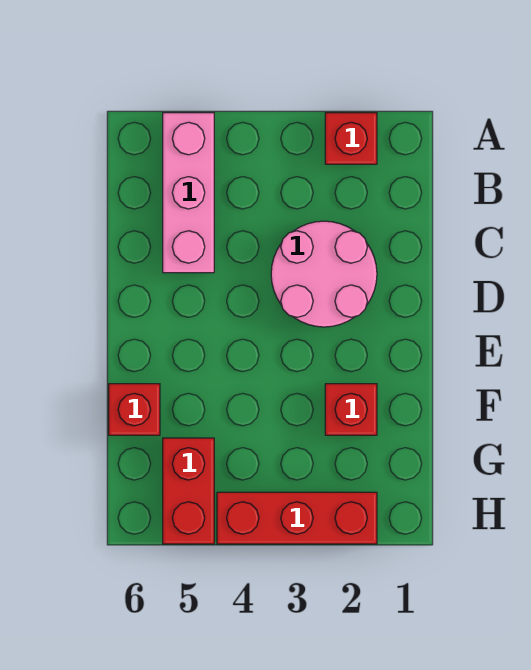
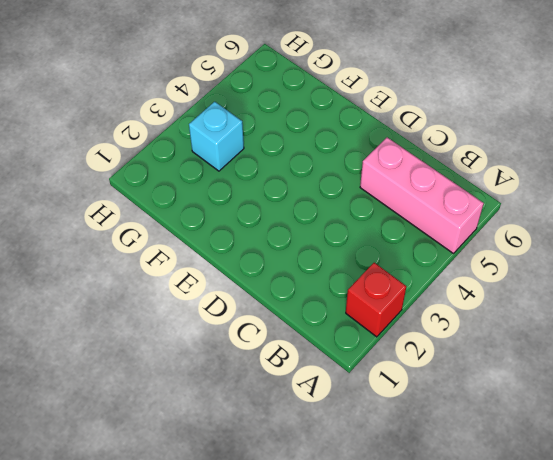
cyan 1x1 brick [189,102,244,171] -> none
none -> pink 2x2 round brick [271,221,377,327]
none -> red 1x1 brick [325,384,377,435]

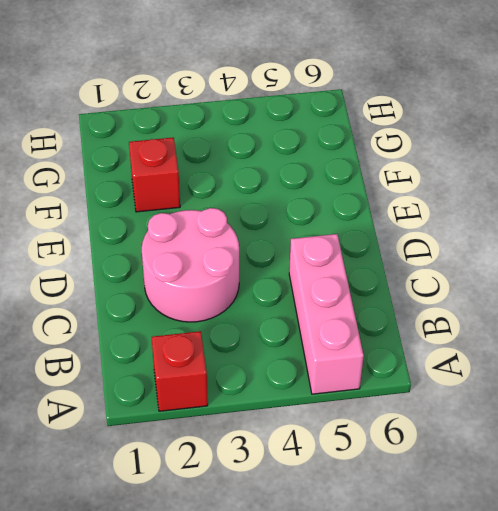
none -> red 1x1 brick [109,384,160,435]
none -> red 1x2 brick [163,438,214,544]

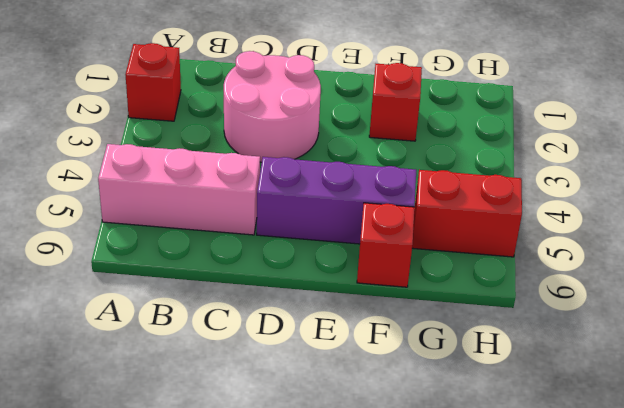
purple 1x3 brick [257,157,416,244] -> none
none -> red 1x3 brick [217,492,377,544]

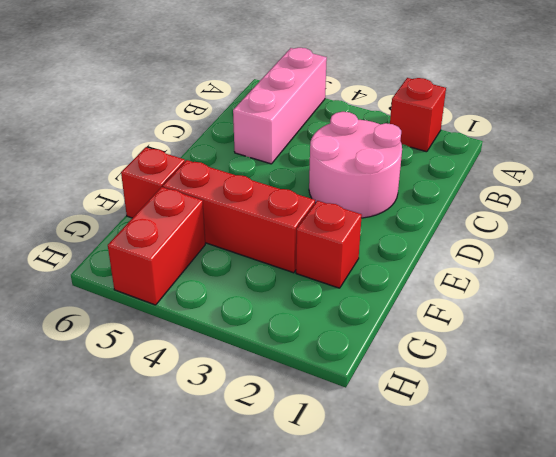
red 1x3 brick [163,160,315,273] -> red 1x3 brick moved to [217,492,377,544]

